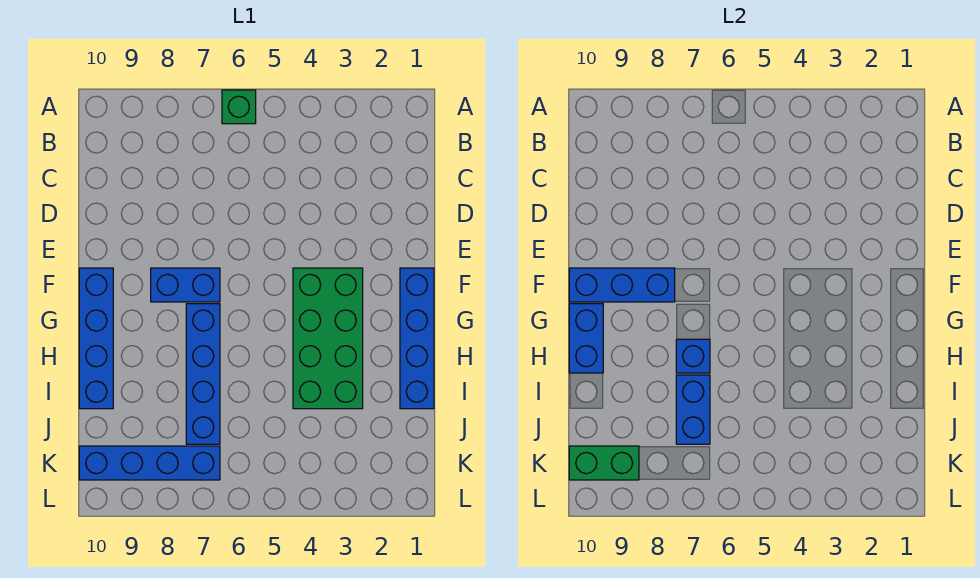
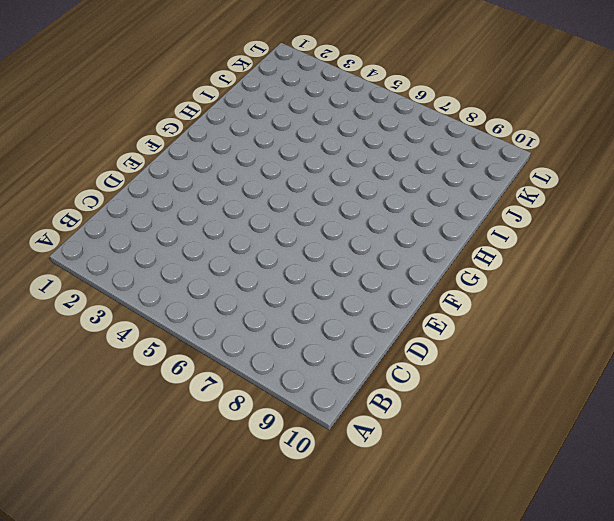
none -> green 1x1 brick [222,90,256,124]
none -> blue 1x4 brick [400,268,434,409]
none -> green 2x4 brick [293,268,363,409]

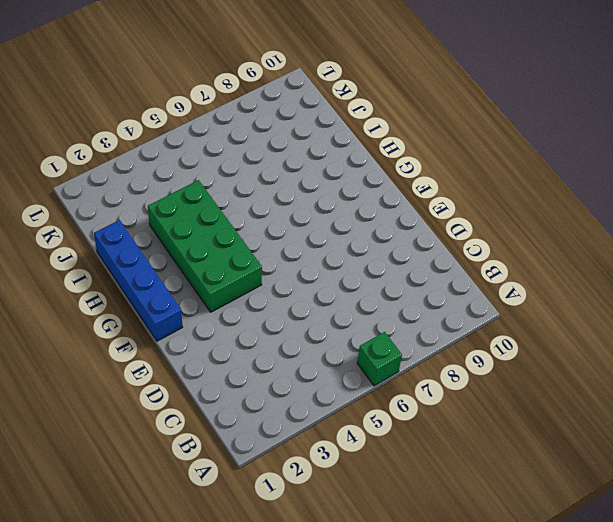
none -> blue 1x2 brick [151,268,220,302]
none -> blue 1x4 brick [79,268,113,409]
none -> blue 1x4 brick [186,304,220,444]

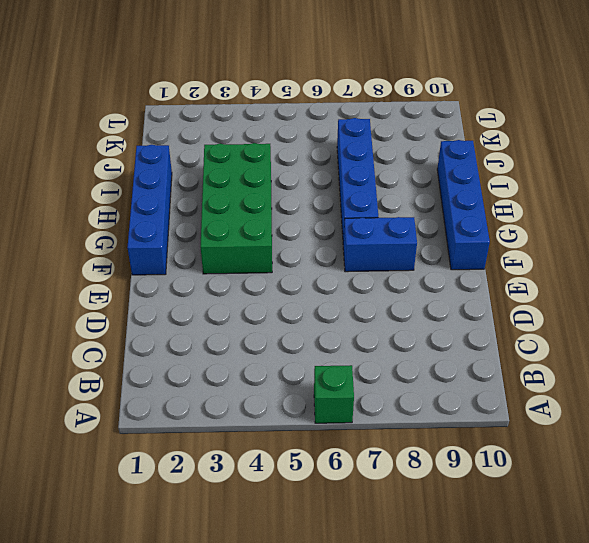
none -> blue 1x4 brick [79,446,220,480]
none -> blue 1x3 brick [569,268,675,302]
none -> blue 1x2 brick [569,304,603,373]

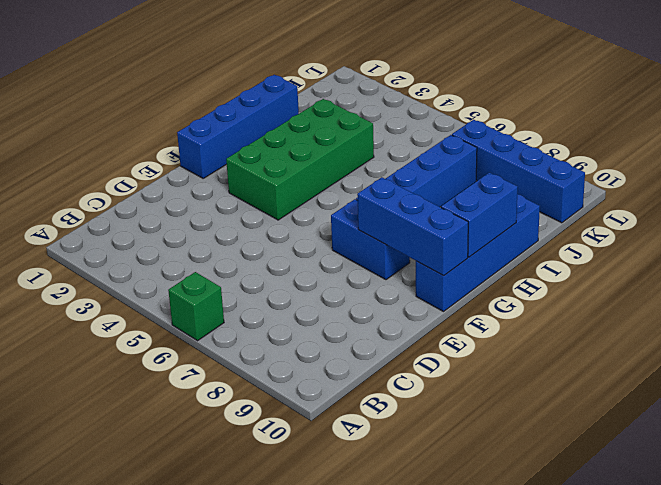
none -> blue 1x1 brick [676,339,710,373]
none -> blue 1x2 brick [676,375,710,444]
none -> green 1x2 brick [569,446,639,480]

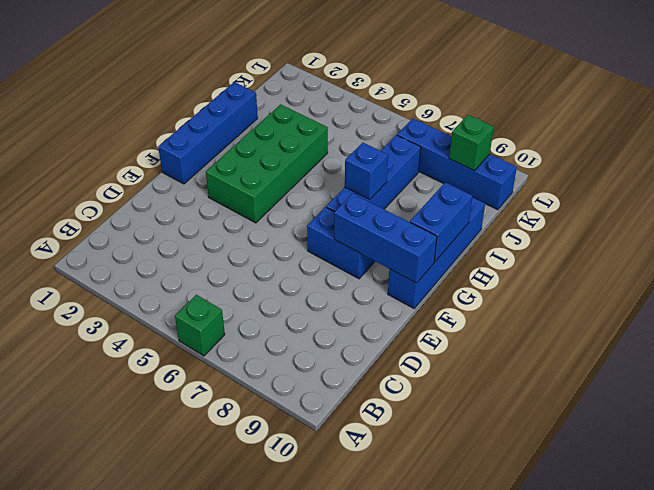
green 1x1 brick [449,115,494,171] -> green 1x2 brick [569,446,639,480]
none -> blue 1x2 brick [676,375,710,444]

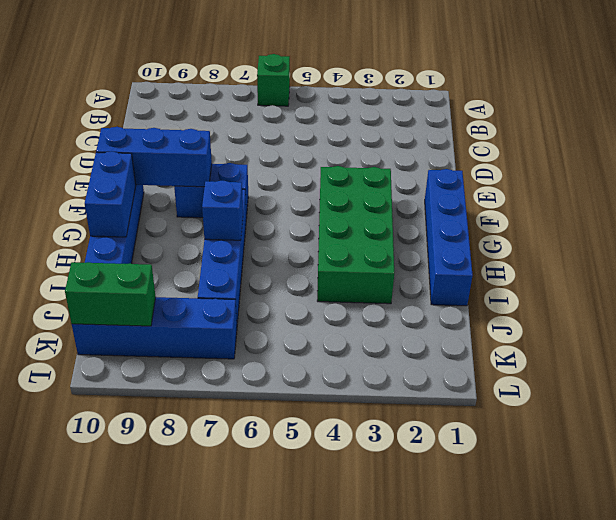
none -> blue 1x2 brick [676,375,710,444]

